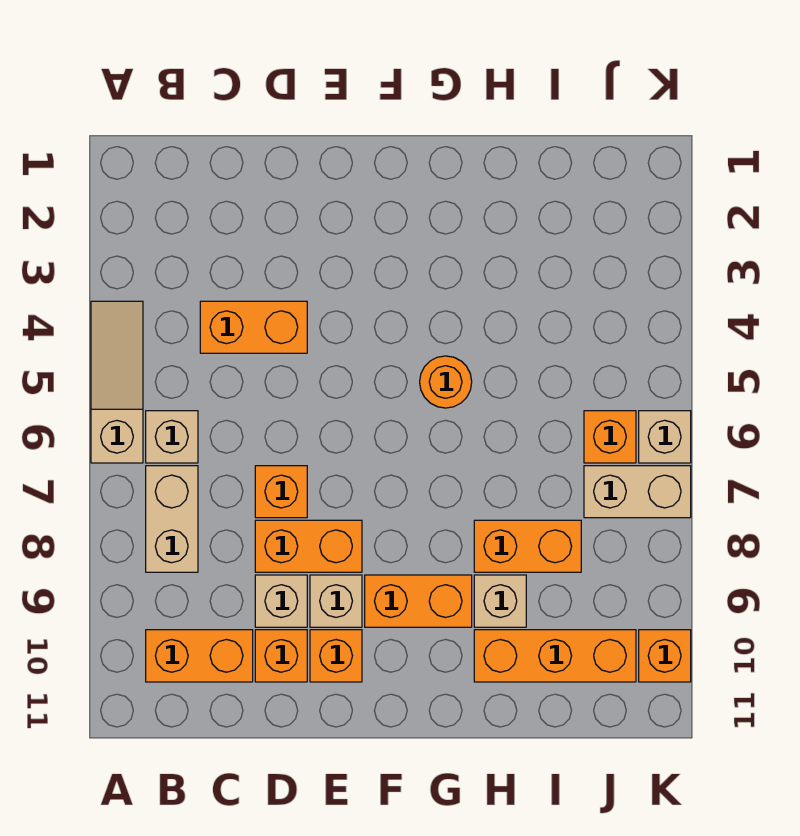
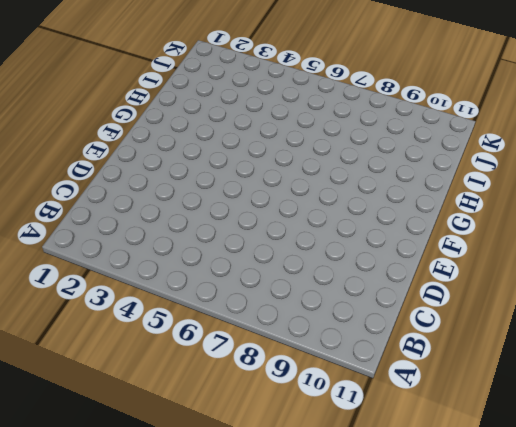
none -> tan 1x3 slope [91,301,143,463]
none -> tan 1x1 brick [146,411,198,463]
none -> tan 1x2 brick [146,466,198,572]

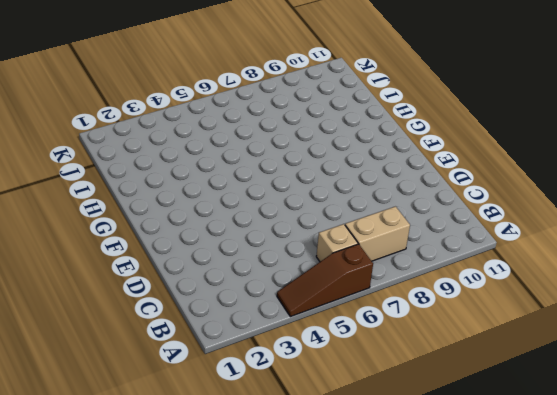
brown 1x3 slope [277,244,373,317] -> tan 1x3 slope [91,301,143,463]
none -> orange 1x2 brick [146,630,253,682]
none -> orange 1x2 brick [200,301,307,353]
none -> orange 1x1 brick [255,466,307,518]

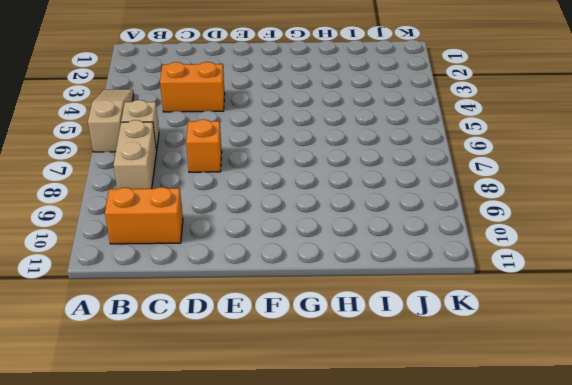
none -> orange 1x2 brick [255,520,362,572]
none -> tan 1x1 brick [255,575,307,627]
none -> orange 1x1 brick [255,630,307,682]

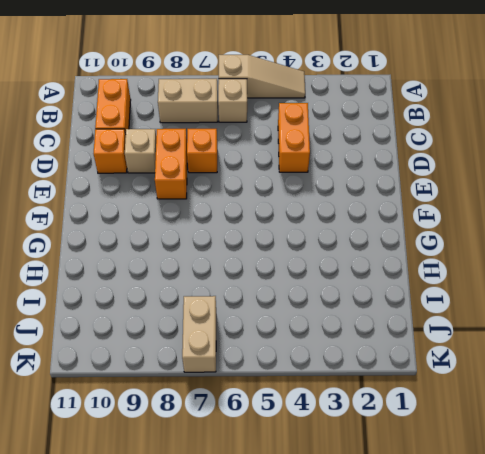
none -> tan 1x1 brick [310,575,362,627]
none -> orange 1x1 brick [310,630,362,682]
none -> orange 1x2 brick [365,575,472,627]

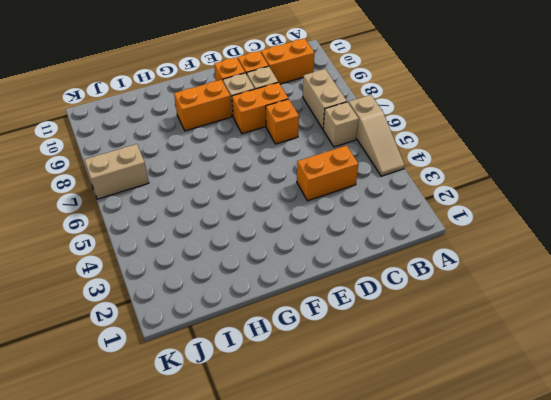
none -> orange 1x1 round brick [420,356,472,408]
none -> orange 1x2 brick [474,520,581,572]
none -> tan 1x1 brick [474,575,526,627]

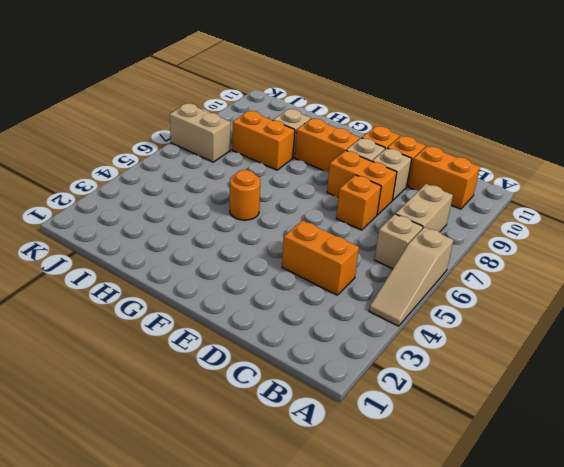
none -> orange 1x3 brick [474,630,636,682]
none -> orange 1x1 brick [584,411,636,463]
none -> tan 1x1 brick [639,411,691,463]

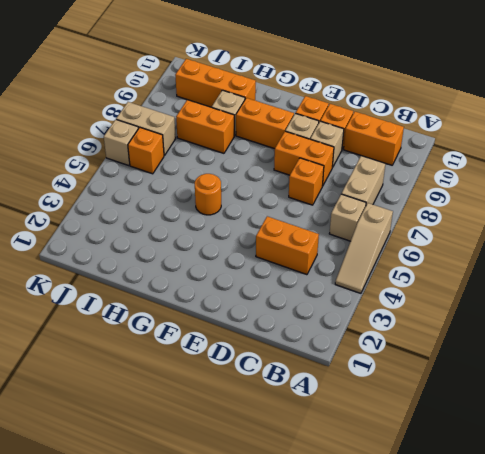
none -> orange 1x1 brick [639,630,691,682]

